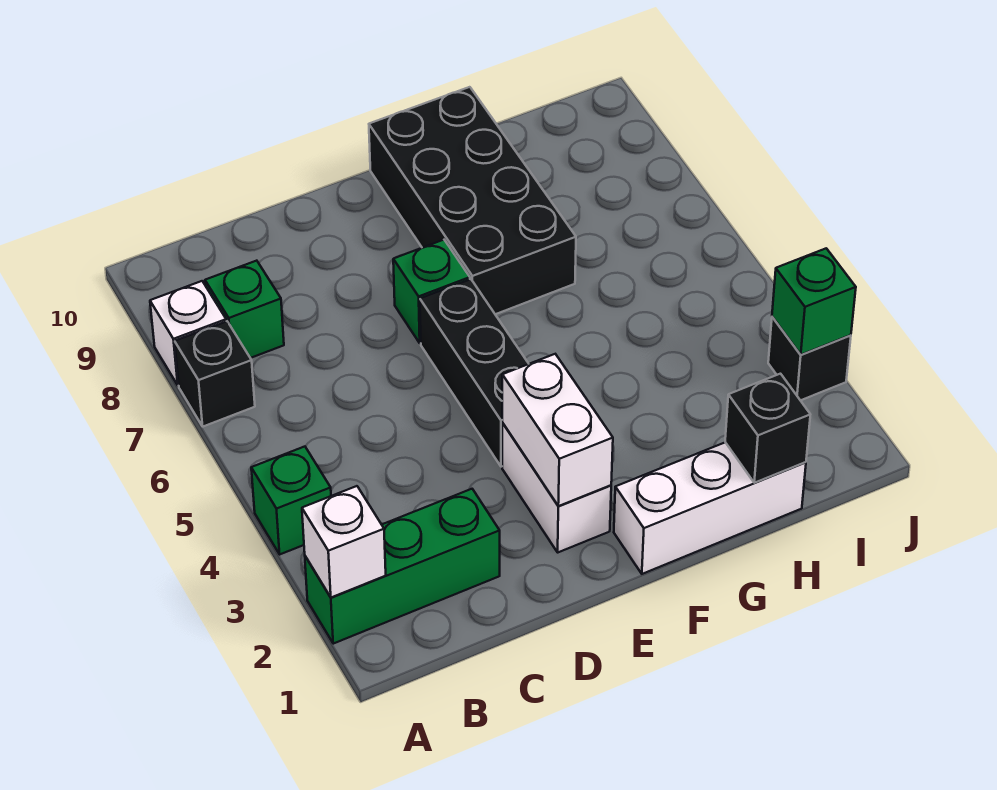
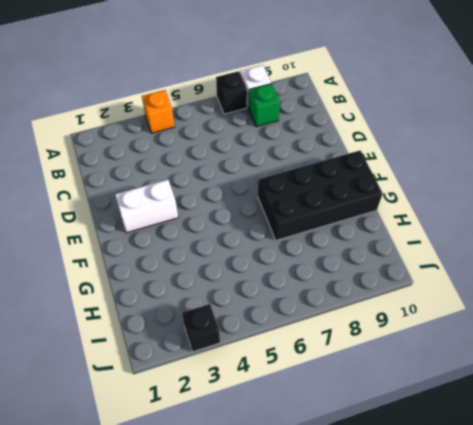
orange 1x1 brick [142,90,175,133] -> green 1x1 brick [251,447,331,554]
none -> green 1x3 brick [305,489,500,644]
none -> black 1x3 brick [420,279,529,467]
none -> green 1x1 brick [393,240,470,343]

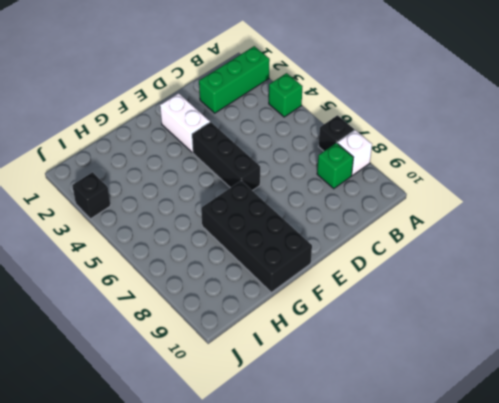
none -> green 1x1 brick [393,240,470,343]
none -> white 1x3 brick [614,442,806,574]
none -> white 1x1 brick [302,486,386,597]

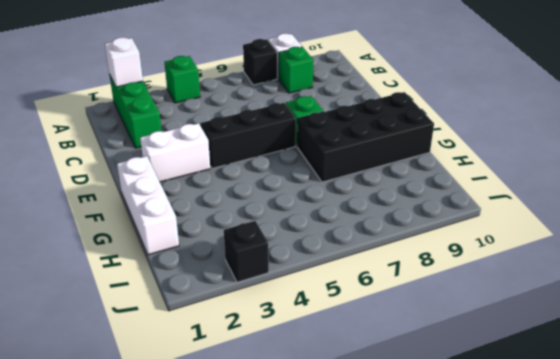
none -> white 1x2 brick [502,354,613,506]
none -> black 1x1 brick [725,374,810,483]
none -> green 1x1 brick [772,248,856,355]

